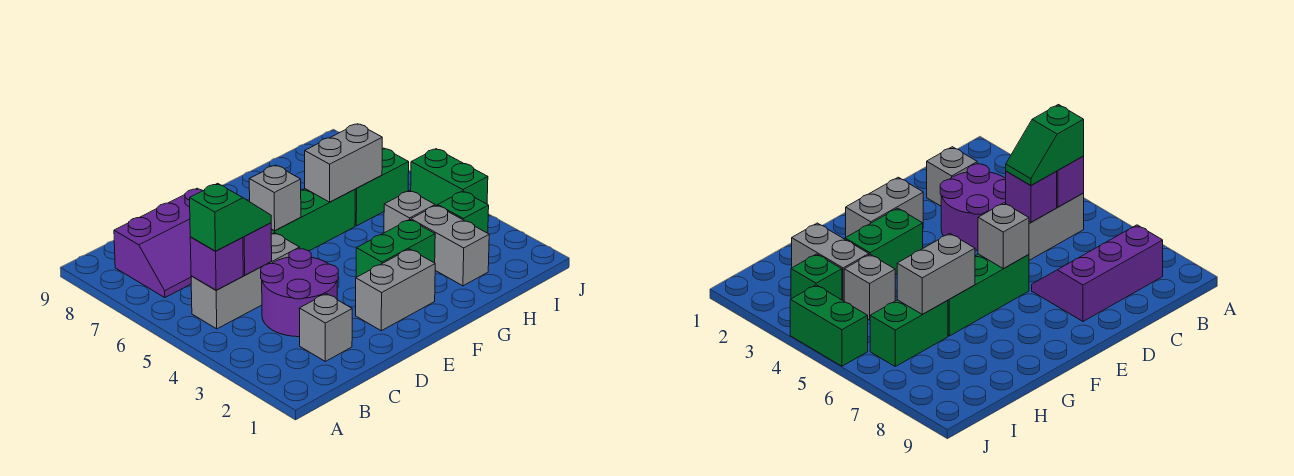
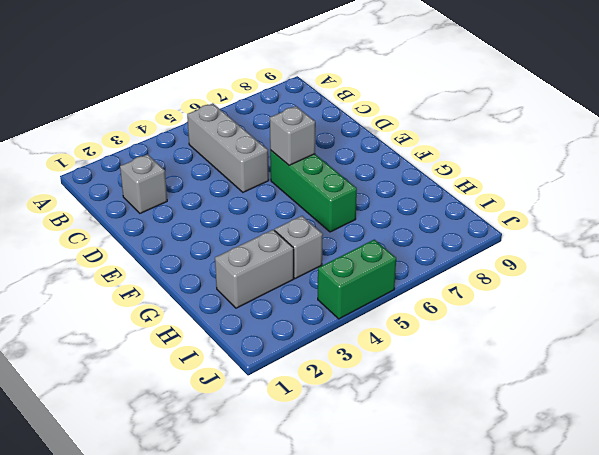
none -> purple 2x3 slope [114,188,203,298]
none -> purple 2x2 round brick [261,249,338,337]
none -> grey 1x2 brick [356,249,435,331]

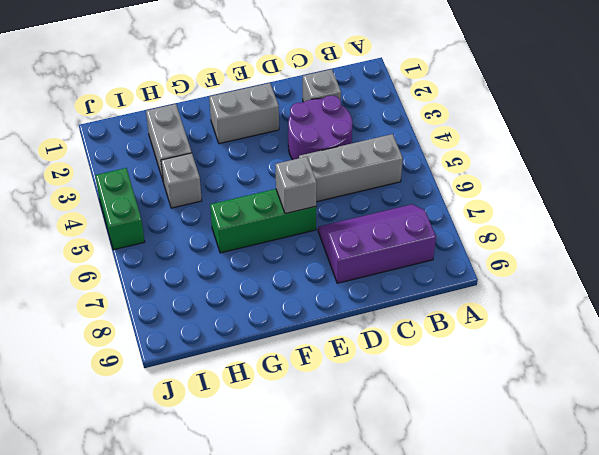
none -> green 1x2 brick [356,220,435,277]
none -> green 1x2 brick [355,148,409,226]
none -> green 1x1 brick [438,191,489,233]

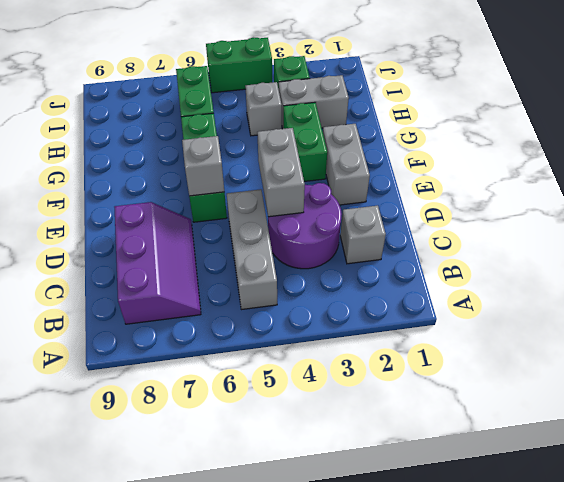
grey 1x2 brick [257,128,305,217] -> grey 1x2 brick moved to [305,124,382,202]
none -> purple 1x1 brick [190,237,243,290]
none -> purple 1x1 brick [243,223,272,275]
none -> green 1x2 slope [190,183,271,251]

